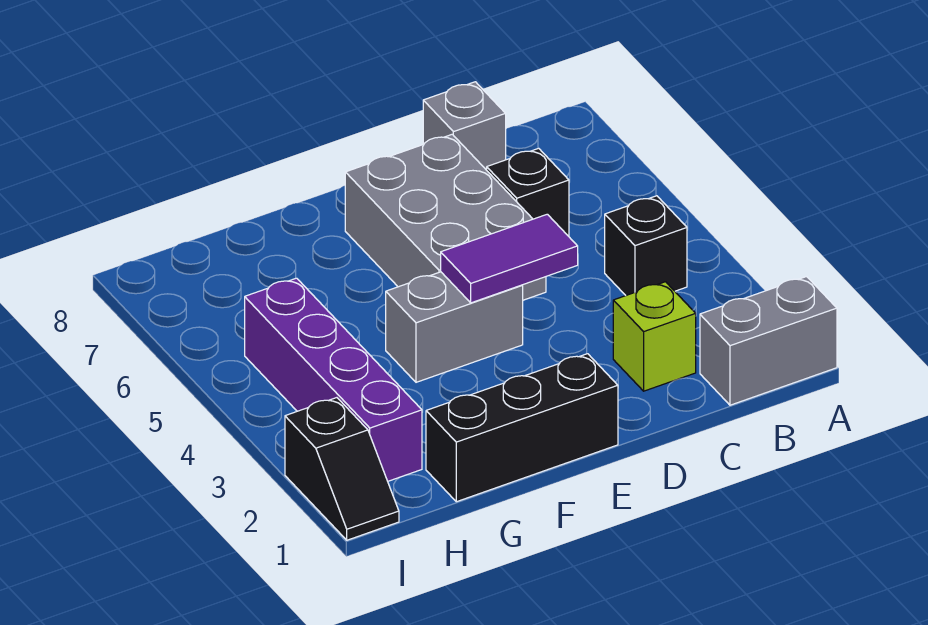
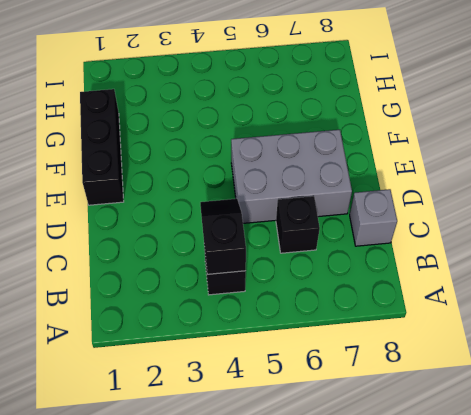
black 1x2 slope [200,199,246,274] -> black 1x2 slope turned to [285,398,399,540]
none -> grey 1x2 brick [700,277,837,405]
none -> lime 1x1 brick [613,282,696,391]

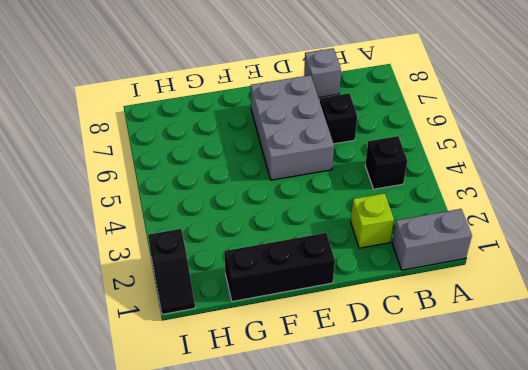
none -> grey 1x2 brick [386,272,523,382]
none -> purple 1x4 brick [245,278,422,481]

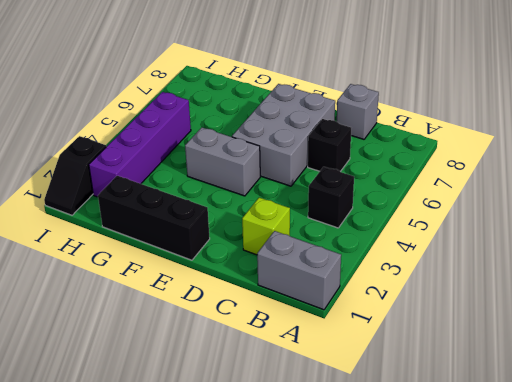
none -> purple 1x2 tile [441,214,578,303]

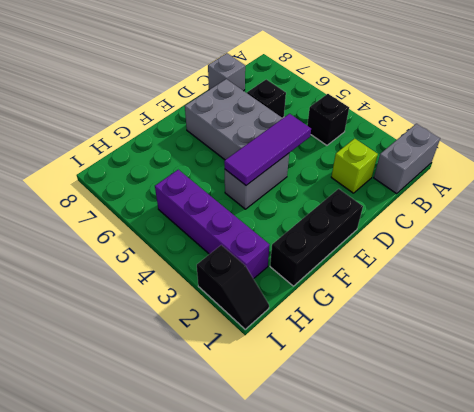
purple 1x3 tile [224,114,311,185] -> purple 1x2 tile [441,214,578,303]

